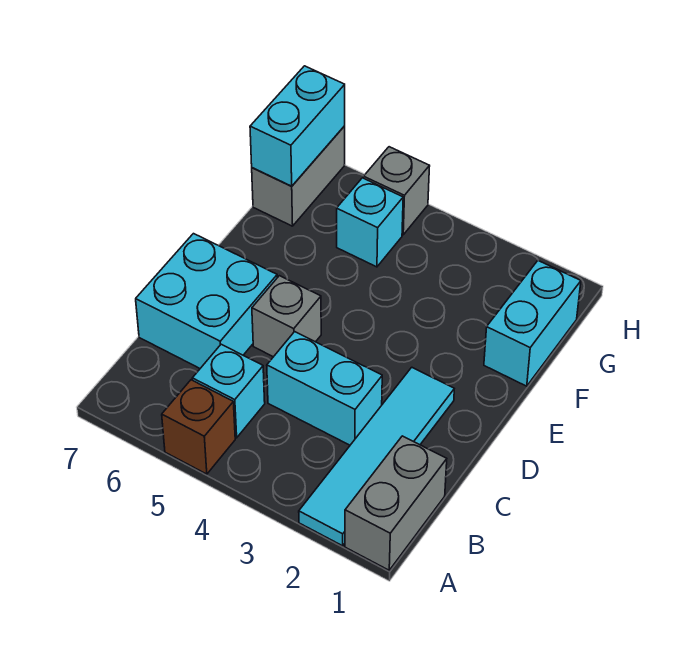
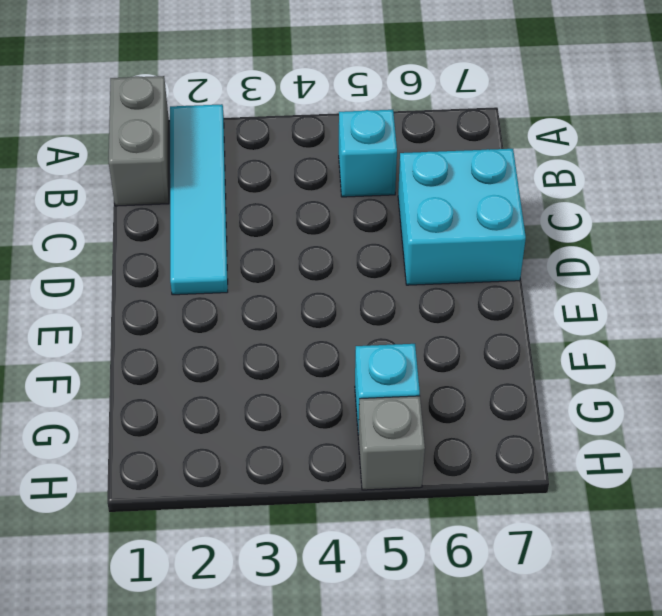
none -> brown 1x1 brick [162,380,235,474]
none -> cyan 1x2 brick [267,332,382,445]
none -> grey 1x1 brick [252,276,321,357]

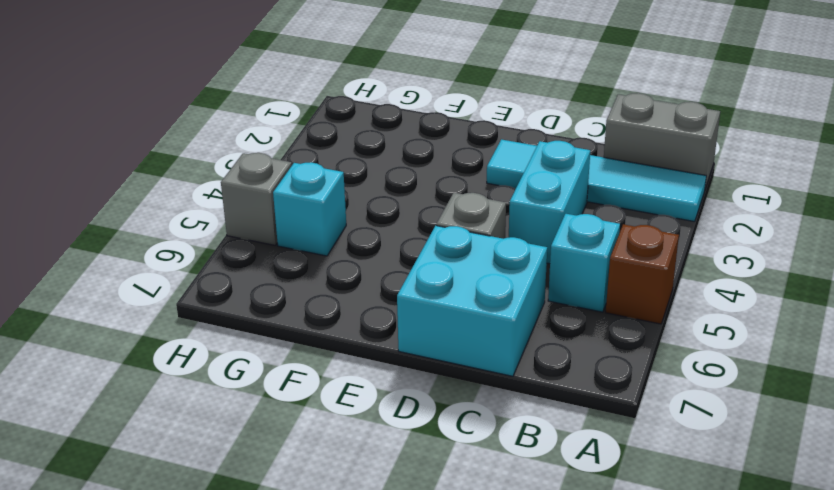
none -> cyan 1x2 brick [484,260,581,386]
none -> grey 1x2 brick [252,126,345,226]
none -> cyan 1x2 brick [250,66,345,186]

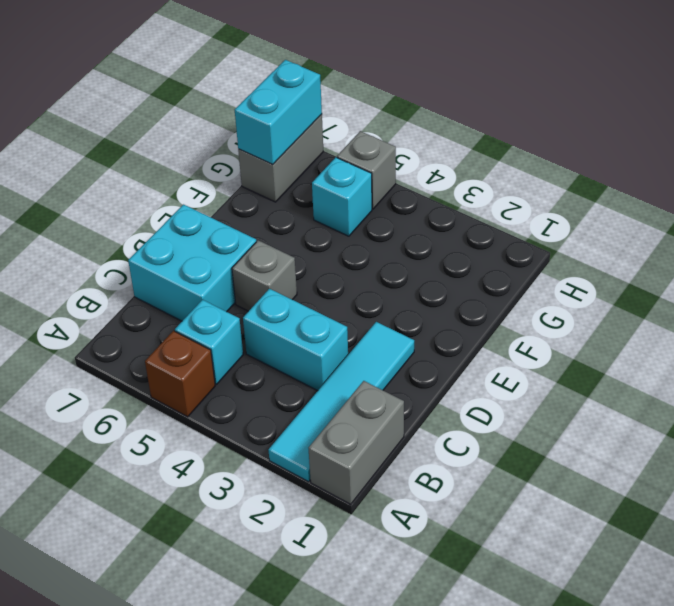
none -> cyan 1x2 brick [484,260,581,386]

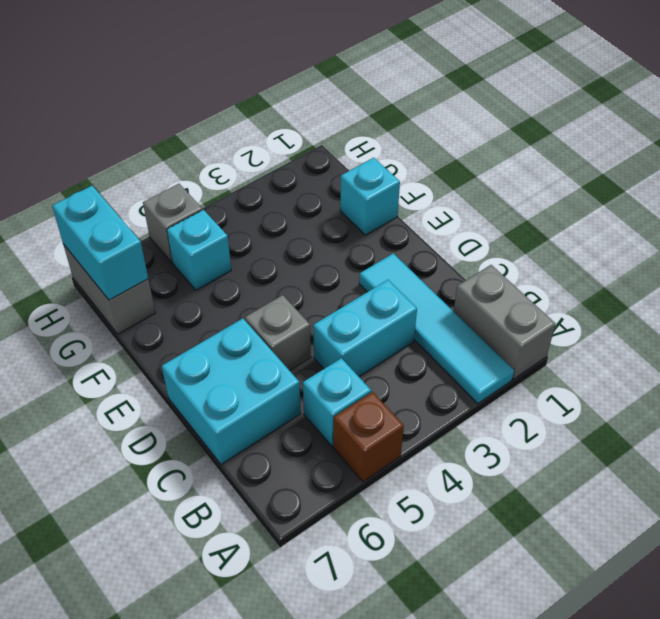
cyan 1x1 brick [340,158,400,235] -> cyan 1x2 brick [484,260,581,386]

